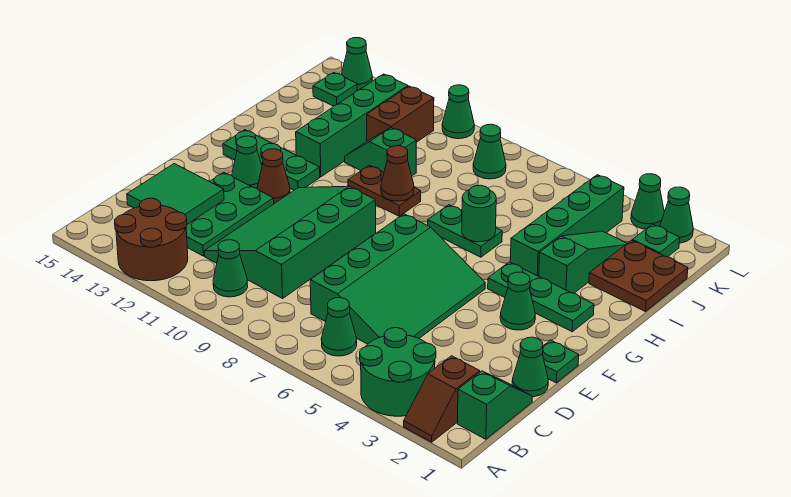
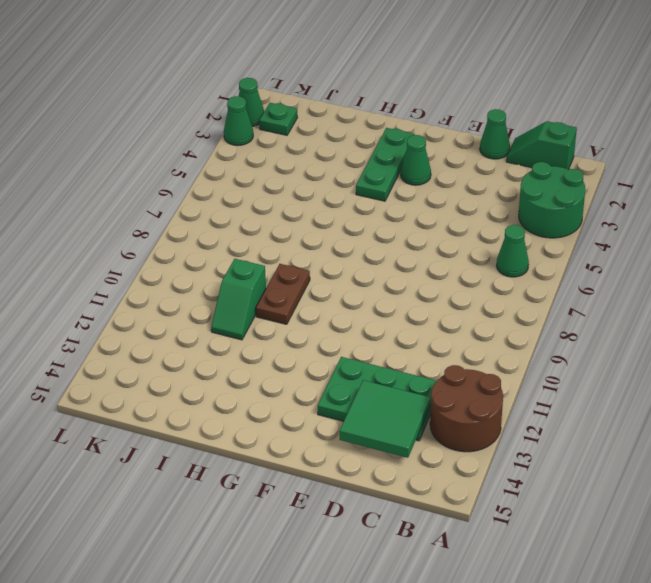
none -> brown 1x2 slope [404,356,480,442]
none -> green 1x1 cone [213,240,248,297]
none -> green 3x4 slope [310,214,485,344]
none -> green 3x4 slope [204,186,376,298]

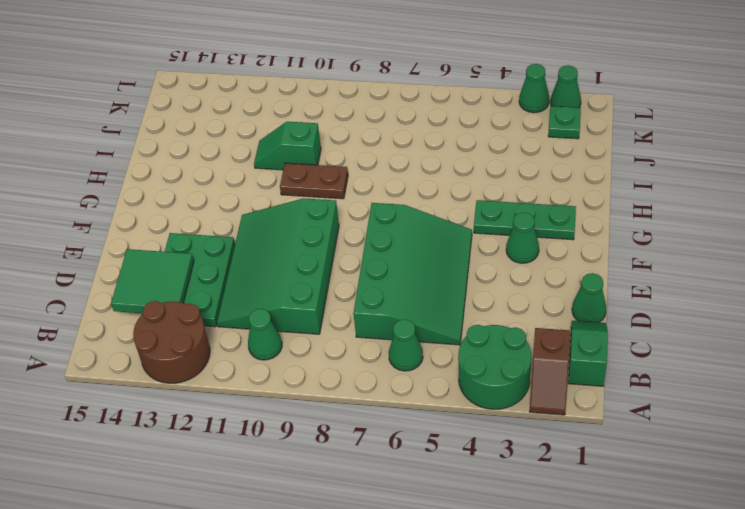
none -> green 1x1 plate [542,340,579,383]
none -> brown 1x1 cone [257,149,290,204]
none -> green 1x1 cone [232,136,262,188]
none -> green 1x3 plate [223,130,320,190]

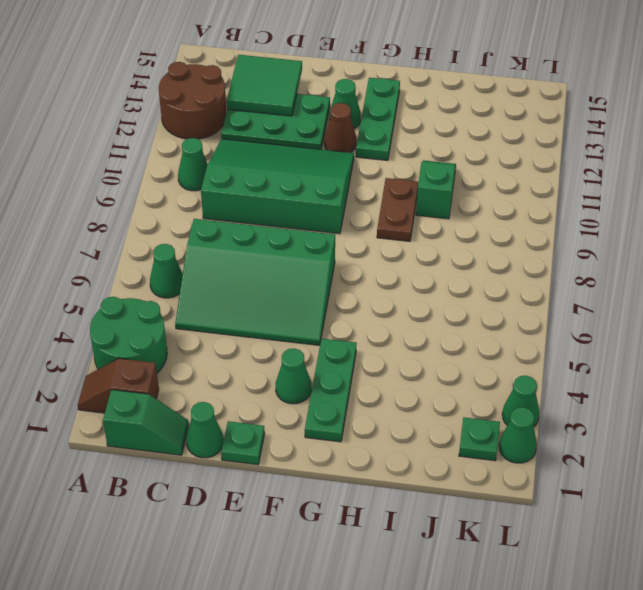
none -> green 1x3 slope [539,231,627,293]
none -> green 1x4 brick [510,175,624,276]
none -> green 1x2 plate [428,205,502,257]
none -> green 1x4 brick [296,74,408,177]

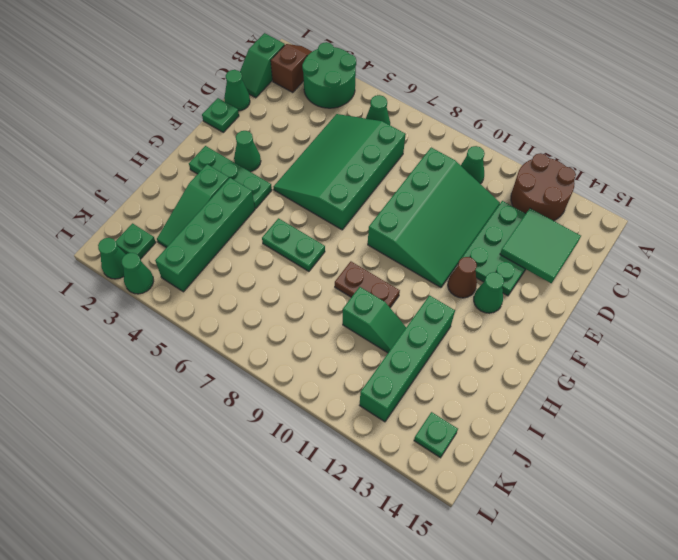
none -> green 1x3 plate [223,130,320,190]
none -> brown 2x2 plate [589,240,688,312]
none -> brown 1x2 brick [367,86,434,142]
none -> green 1x1 cone [473,124,506,179]

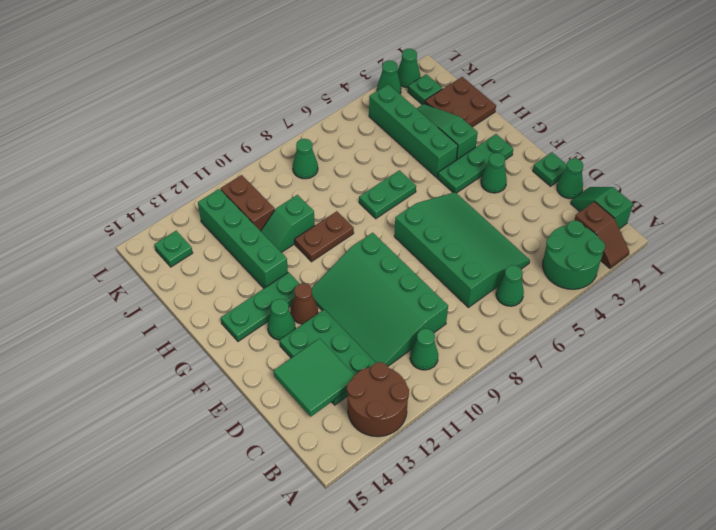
none -> green 1x1 cone [442,85,474,139]
none -> green 1x1 cone [341,38,372,90]
none -> green 1x1 round brick [462,185,496,242]
none -> brown 1x1 cone [381,146,414,201]

